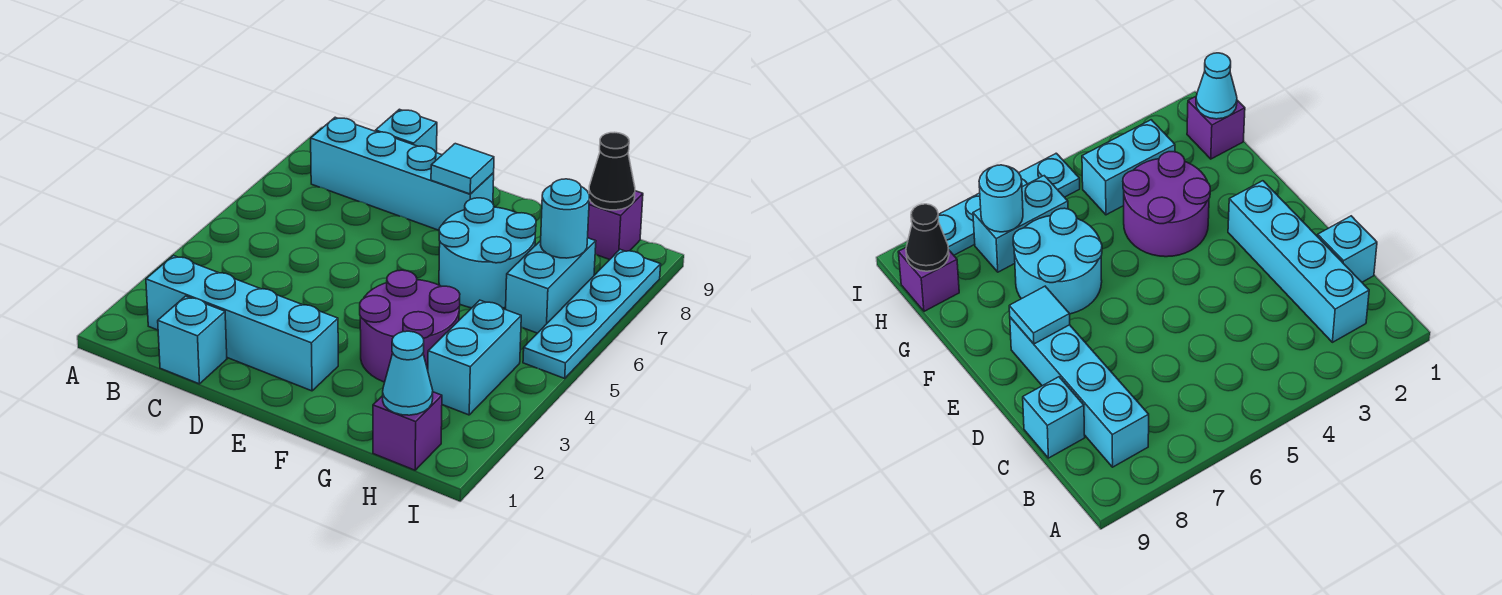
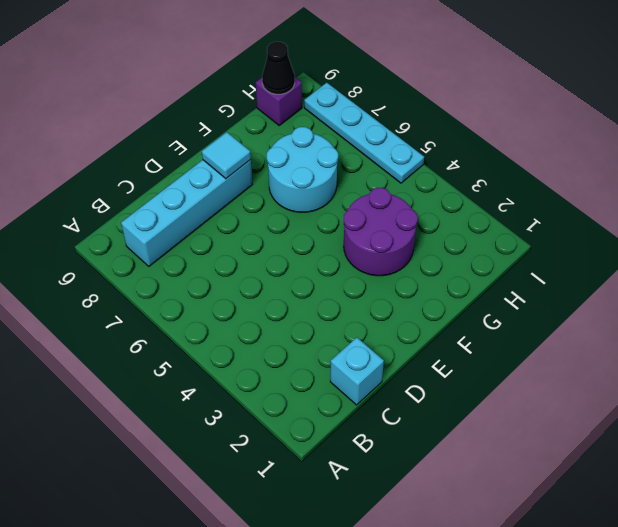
none -> cyan 1x4 brick [146,256,338,391]
none -> cyan 1x1 brick [376,109,437,153]
none -> purple 1x1 brick [373,392,442,470]

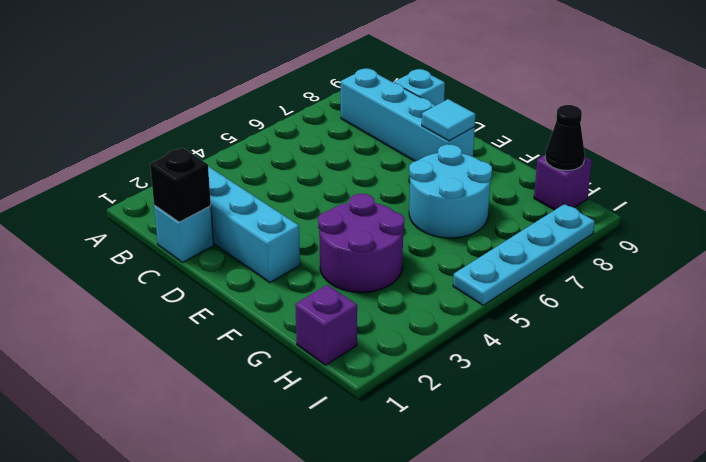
black 1x1 brick [150,148,211,222] -> none
none -> cyan 1x2 brick [428,300,521,415]
none -> cyan 1x2 brick [506,238,596,333]
none -> cyan 1x1 cone [383,331,433,415]

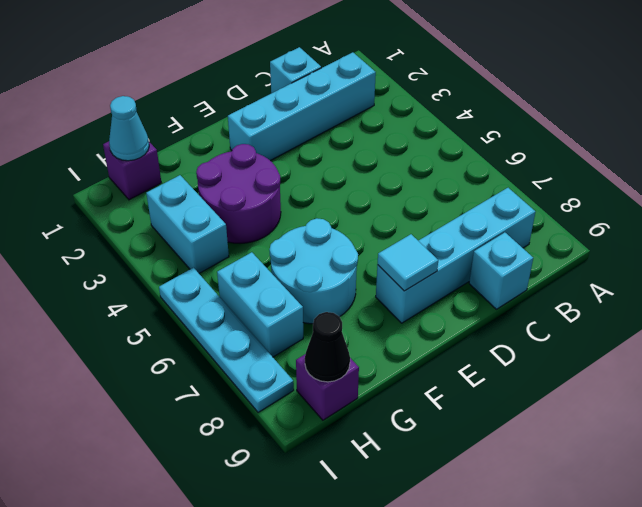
none -> cyan 1x1 round brick [541,179,590,258]

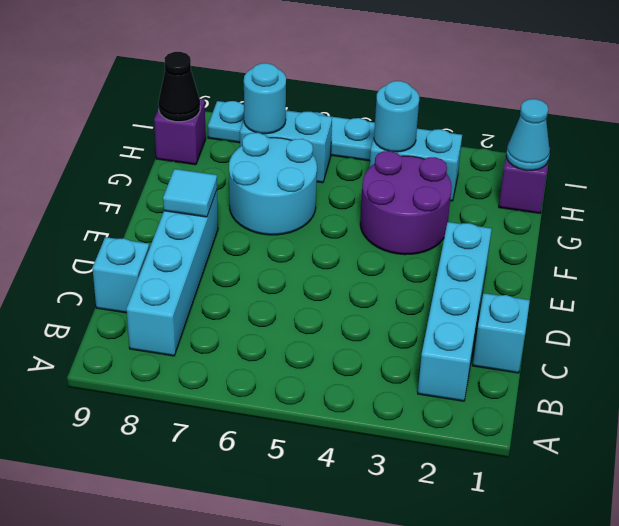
cyan 1x1 round brick [374,81,419,152] -> none

